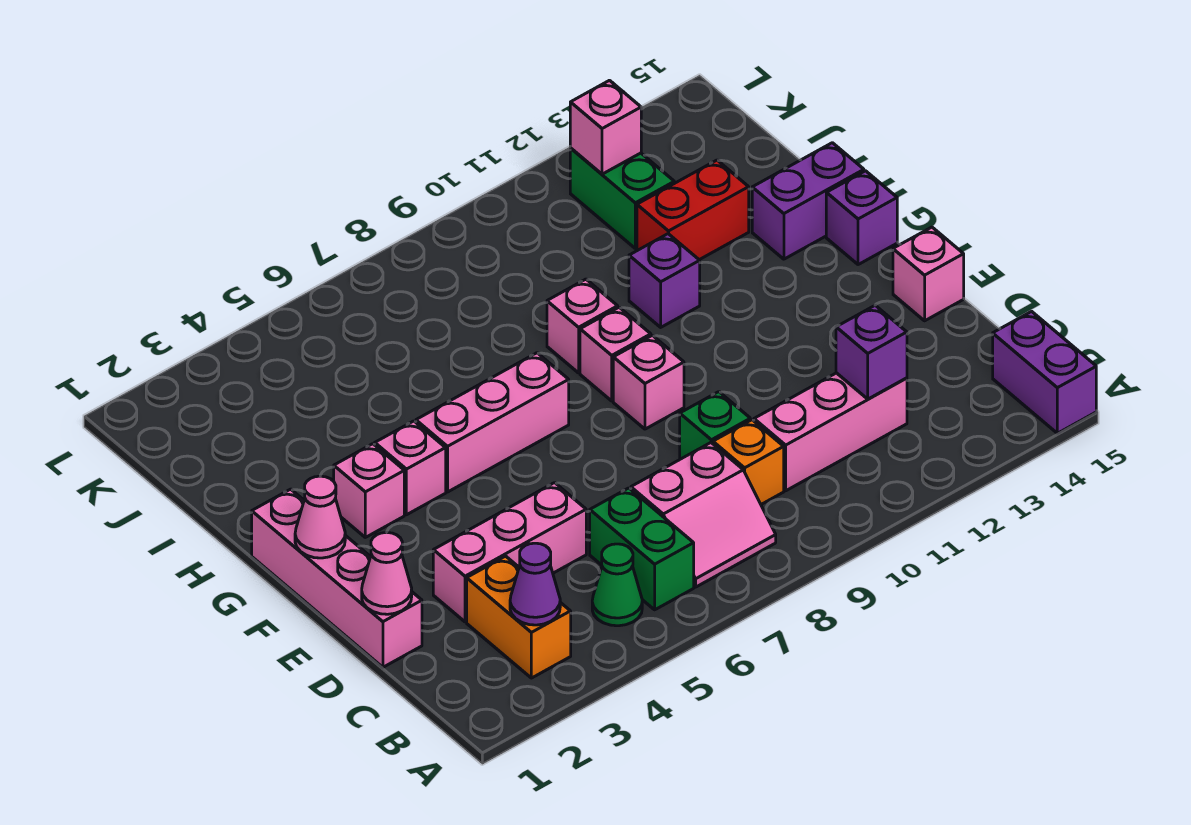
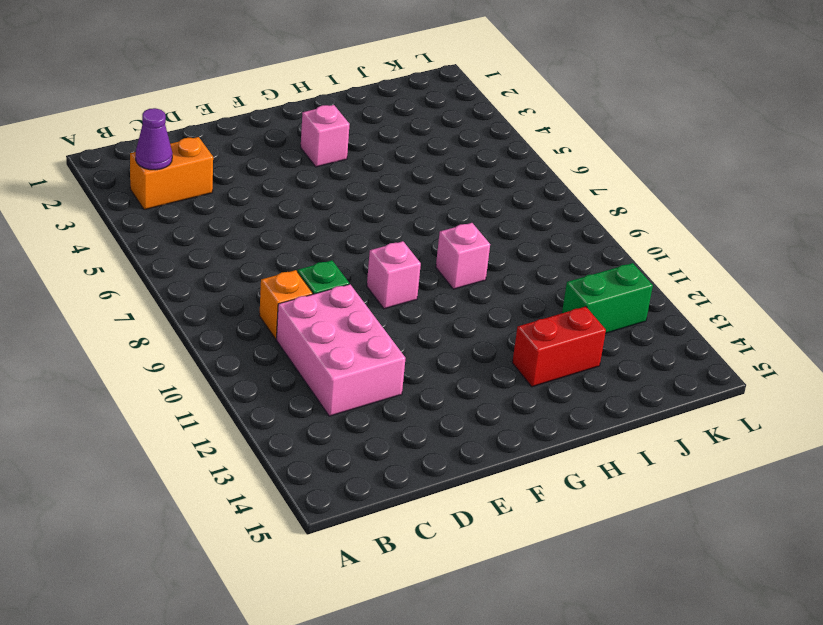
pink 2x3 brick [276,284,406,416] -> pink 1x3 brick [754,373,907,491]
red 1x2 brick [512,306,606,387] -> red 1x2 brick turned to [637,160,749,260]
none -> purple 1x2 brick [993,311,1096,433]
none -> green 1x1 cone [592,544,642,626]
none -> green 1x2 brick [590,488,694,610]

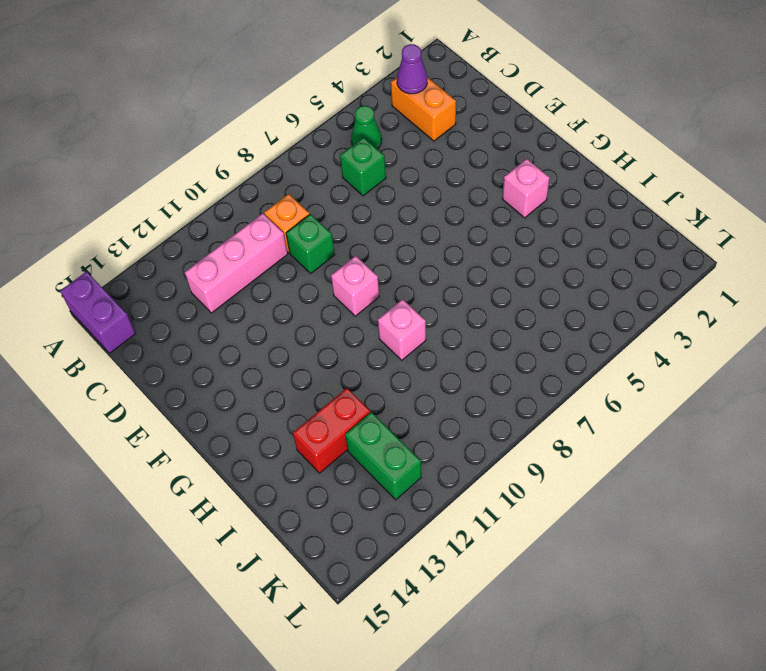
green 1x1 brick [340,137,386,196] -> green 1x2 brick [590,488,694,610]
none -> pink 2x2 slope [631,443,776,587]
none -> pink 1x4 brick [252,489,422,667]
none -> pink 1x3 brick [433,483,586,622]

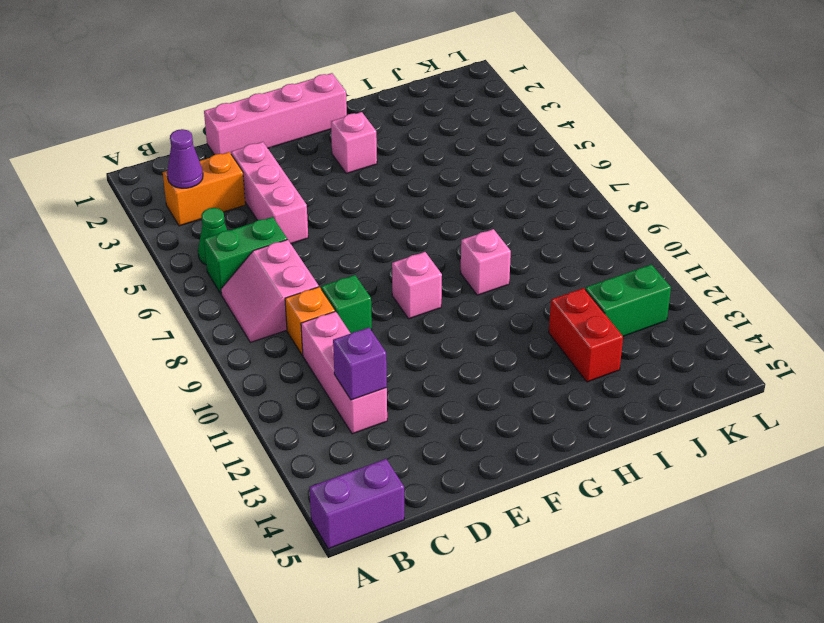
none -> pink 1x1 brick [893,227,964,321]
none -> pink 1x1 brick [375,421,446,515]
none -> pink 1x3 brick [416,353,569,492]

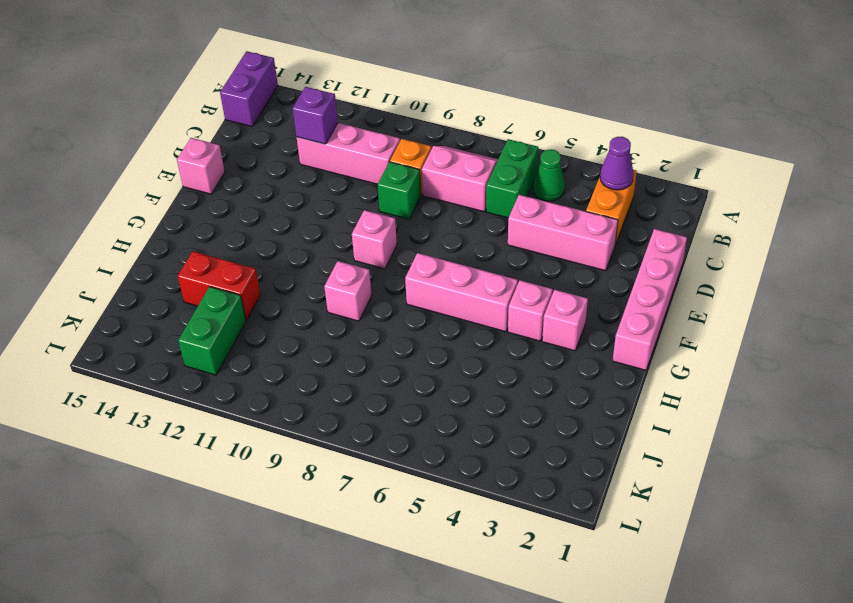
none -> pink 1x1 brick [580,307,651,401]
none -> purple 1x1 brick [826,171,897,265]
none -> purple 1x1 brick [629,234,700,327]

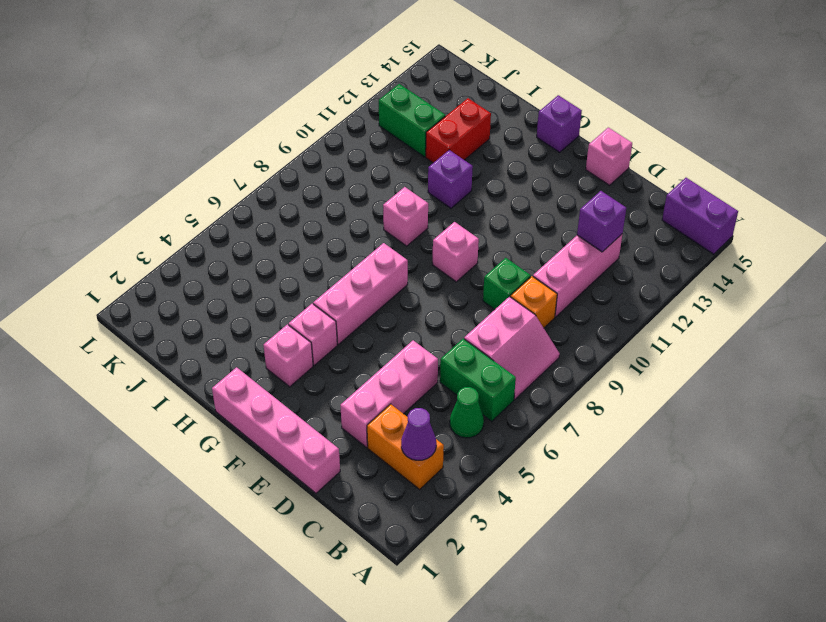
none -> pink 1x1 brick [580,307,651,401]
none -> purple 1x2 brick [752,143,864,259]
none -> pink 1x1 cone [362,532,412,614]

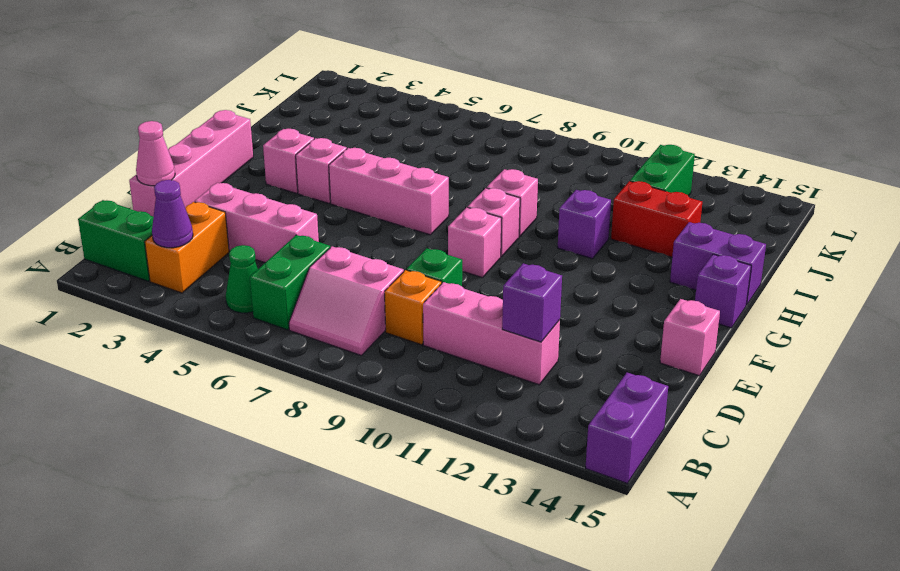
green 1x2 brick [78,200,153,281] -> none
none -> pink 1x1 cone [295,476,345,558]
none -> pink 1x1 brick [570,80,641,174]

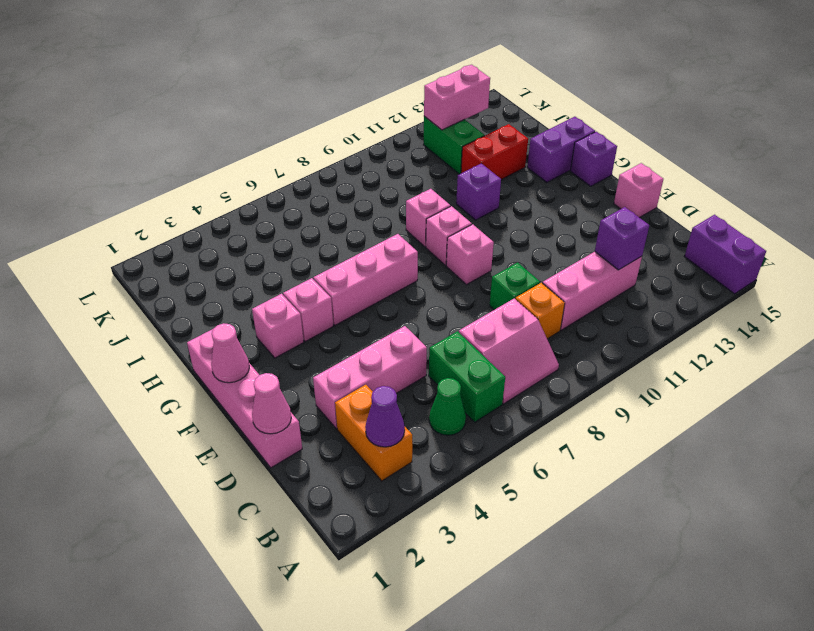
pink 1x2 brick [424,65,490,130] -> pink 1x1 brick [570,80,641,174]

